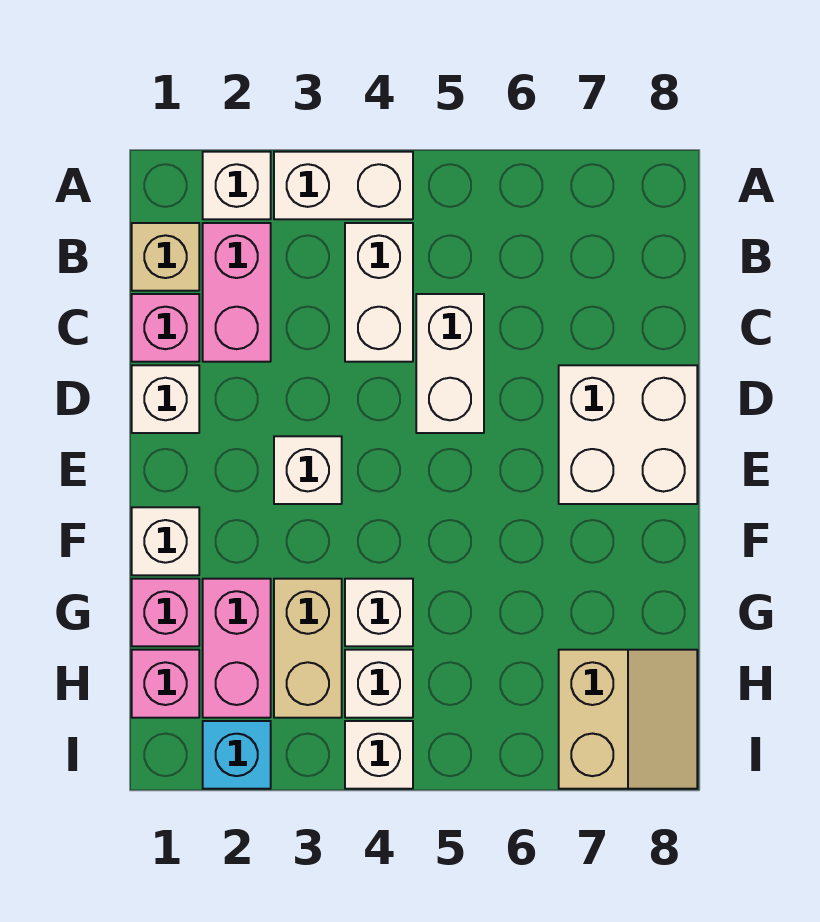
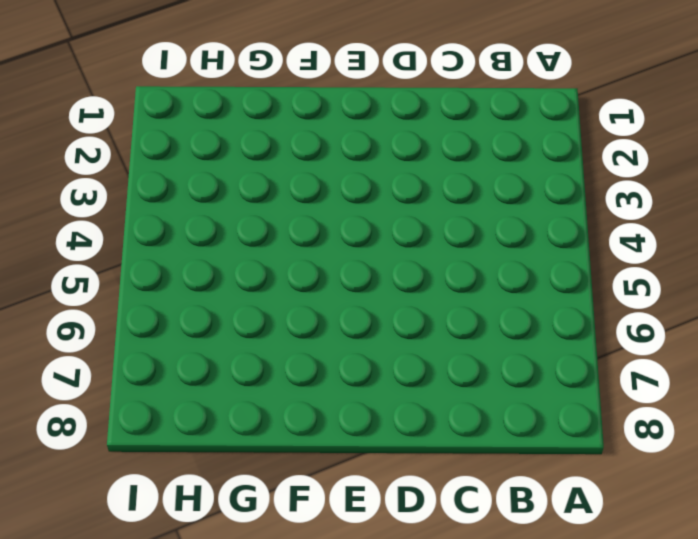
none -> white 1x1 brick [203,152,271,219]
none -> white 1x2 brick [274,152,413,219]
none -> tan 1x1 brick [132,223,199,291]

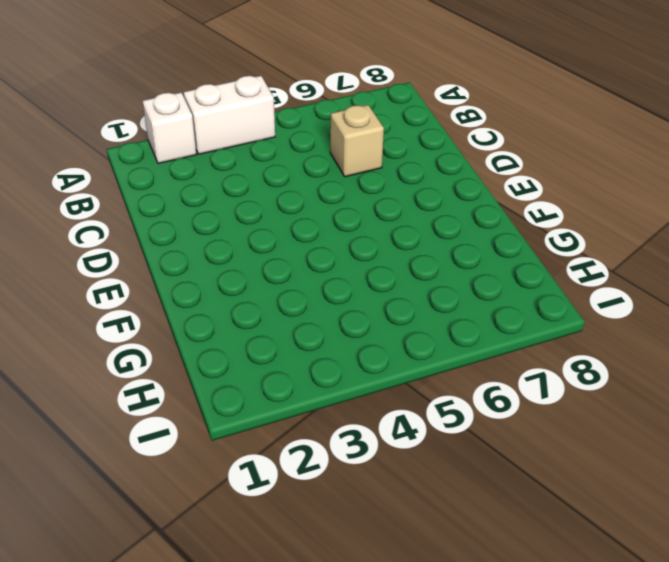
tan 1x1 brick [330,105,384,177] -> tan 1x1 brick moved to [132,223,199,291]
none -> pink 1x2 brick [203,223,271,362]
none -> white 1x2 brick [345,223,413,362]
none -> pink 1x1 brick [132,294,199,362]

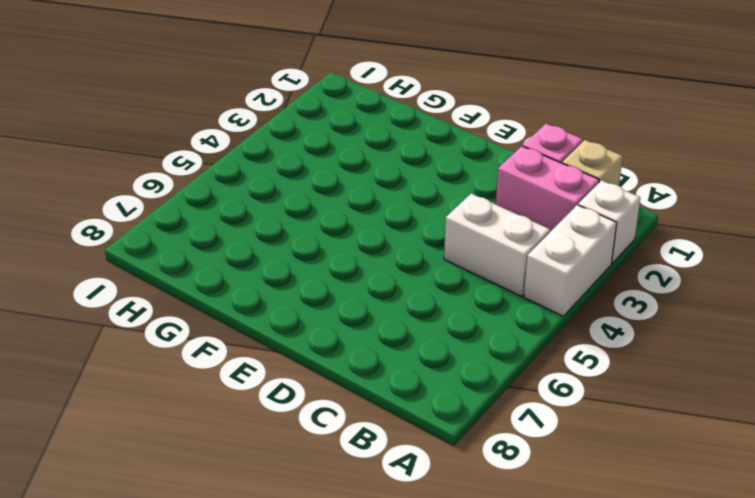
none -> white 1x2 brick [416,294,484,433]
none -> white 1x1 brick [132,365,199,433]
none -> white 2x2 brick [559,365,697,504]

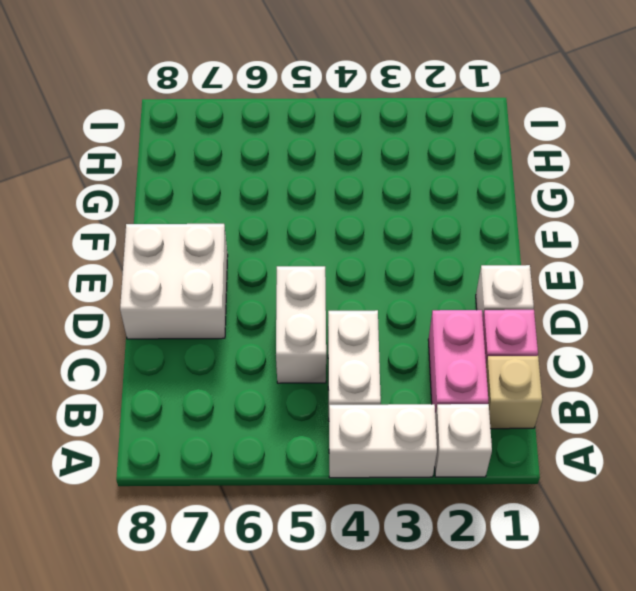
none -> white 1x1 brick [274,436,342,504]
none -> white 1x1 brick [132,507,199,575]
none -> pink 1x1 brick [132,579,199,646]

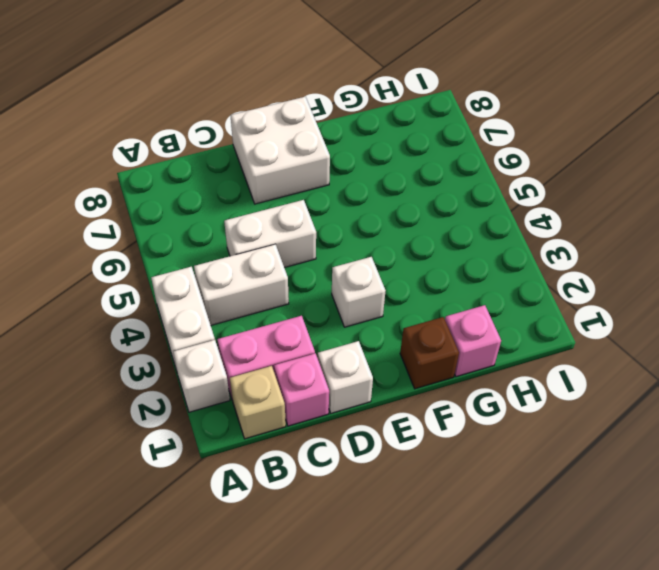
brown 1x1 brick [400,317,459,389] -> white 1x1 brick [132,507,199,575]
none -> pink 1x2 brick [203,579,271,718]
none -> tan 1x2 brick [274,579,342,718]
none -> white 1x1 brick [345,579,413,646]

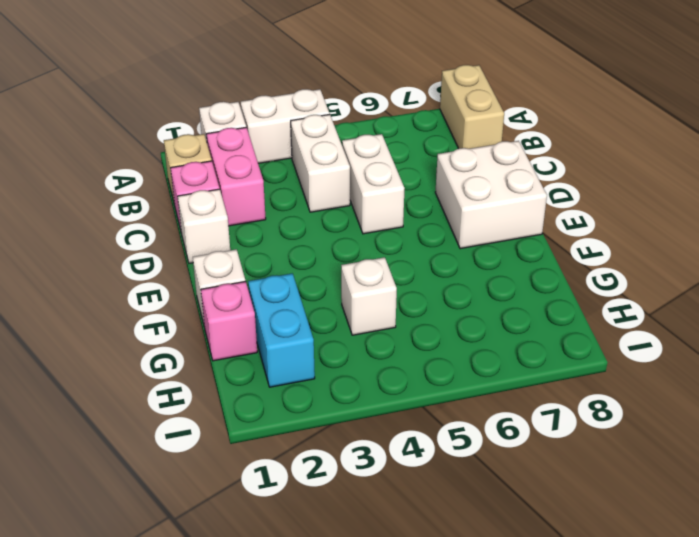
tan 1x2 brick [440,65,504,149] -> tan 1x2 brick moved to [274,579,342,718]
cyan 1x2 brick [248,273,315,387] -> pink 1x2 brick [203,579,271,718]
none -> white 1x1 brick [274,436,342,504]
none -> pink 1x1 brick [132,650,199,718]
none -> white 1x1 brick [345,650,413,718]

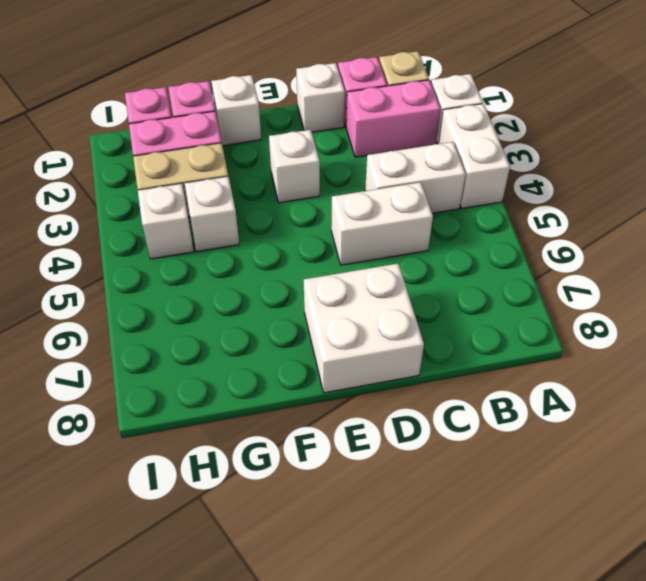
none -> tan 2x2 slope [559,650,697,789]
none -> cyan 1x1 brick [203,721,271,789]
none -> white 1x1 brick [345,721,413,789]

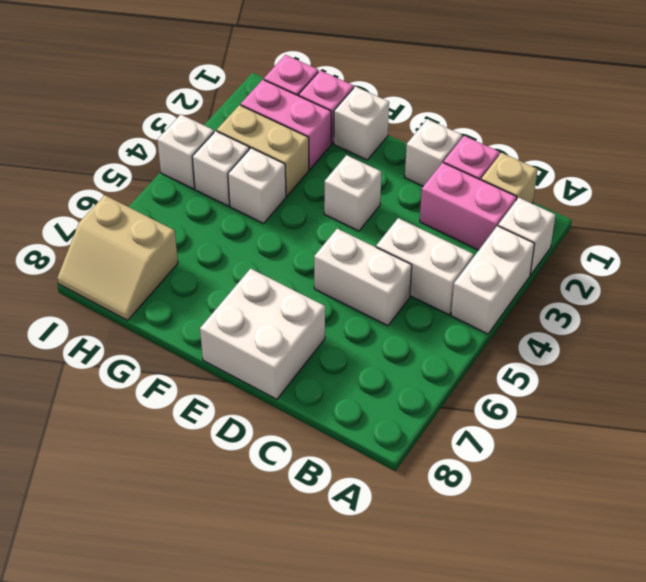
none -> cyan 1x1 brick [203,721,271,789]

